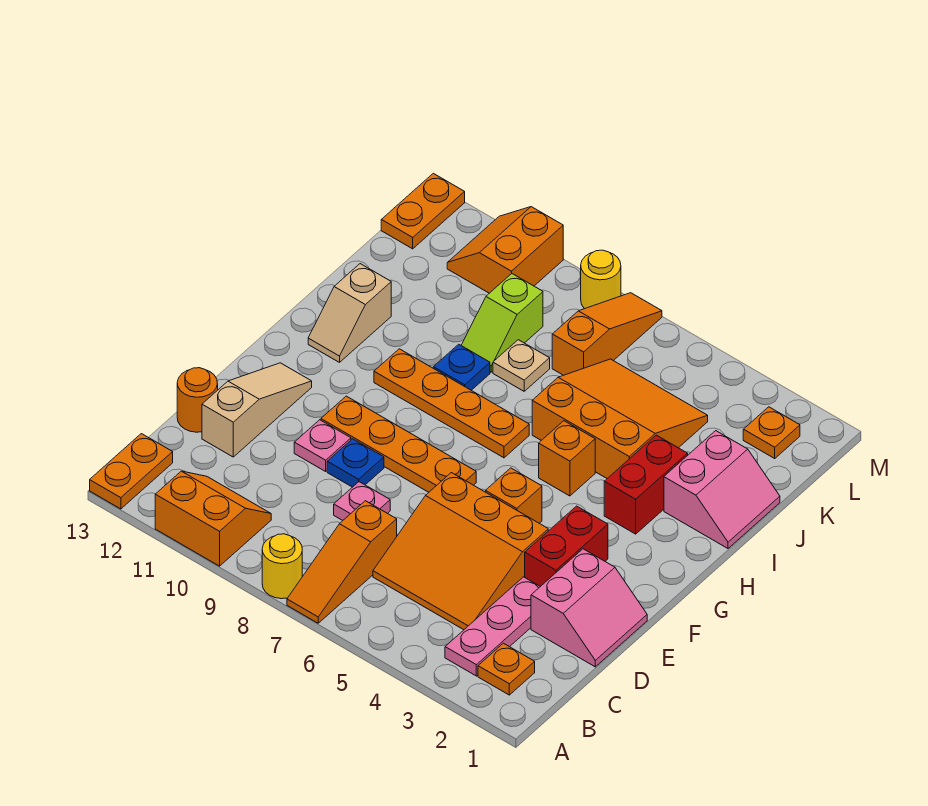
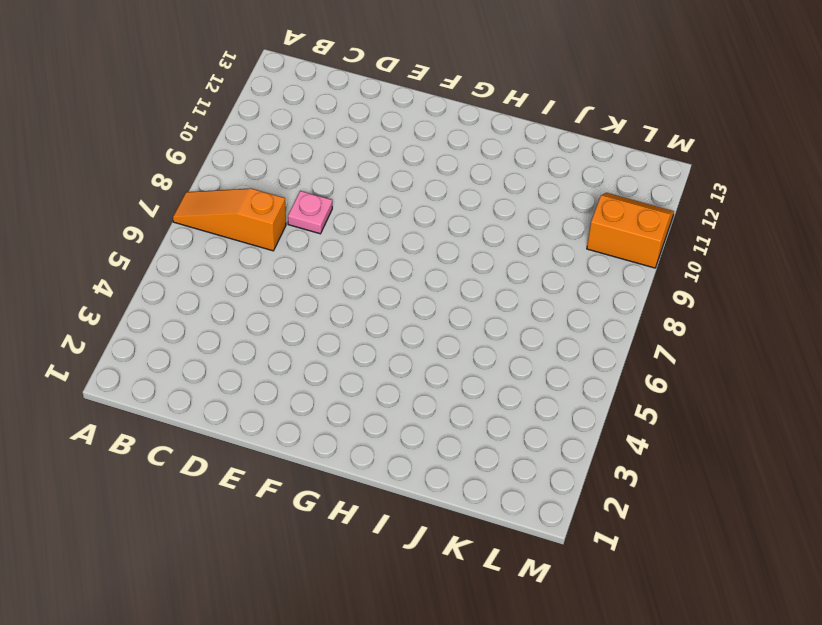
none -> yellow 1x1 round brick [262,534,302,599]
none -> orange 2x2 slope [155,471,271,566]
none -> orange 1x2 plate [90,434,173,509]
none -> orange 1x1 plate [478,643,535,695]

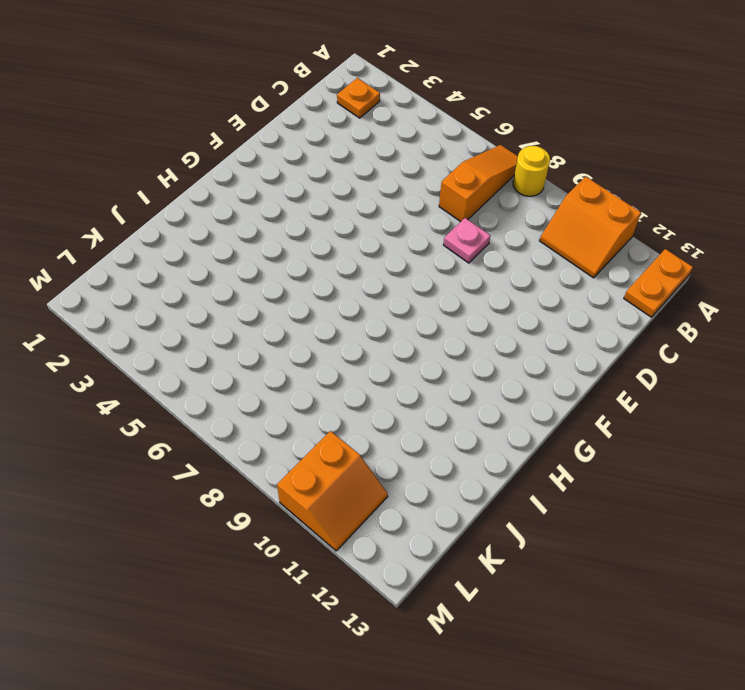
none -> pink 1x3 plate [445,577,540,676]
none -> orange 3x3 slope [373,473,548,630]
none -> pink 2x2 slope [531,549,647,667]
none -> tan 1x3 slope [202,363,312,457]

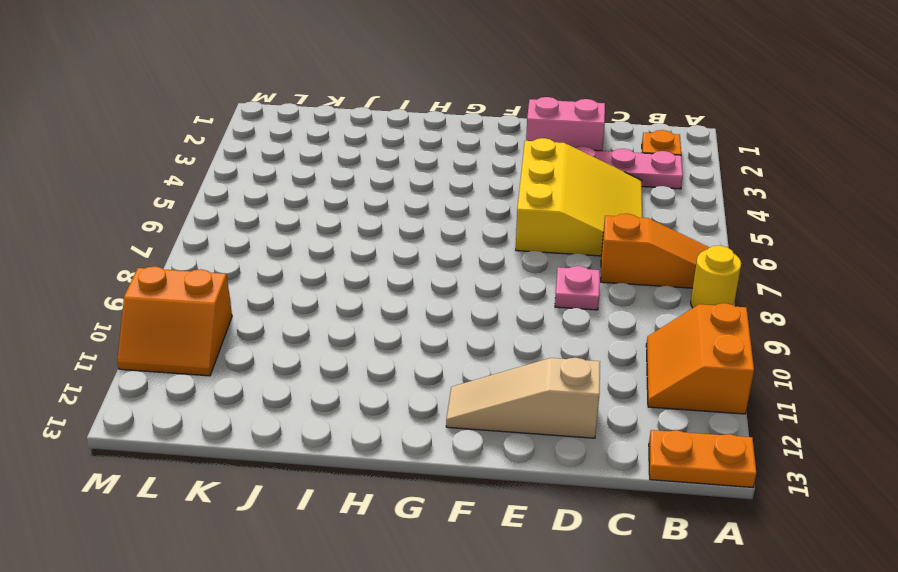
yellow 3x3 slope [516,138,642,256] -> orange 3x3 slope [373,473,548,630]
none -> orange 1x1 round brick [177,368,218,432]
none -> red 1x2 brick [525,506,608,587]
none -> blue 1x1 plate [327,439,384,487]
none -> pink 1x1 plate [294,420,351,471]

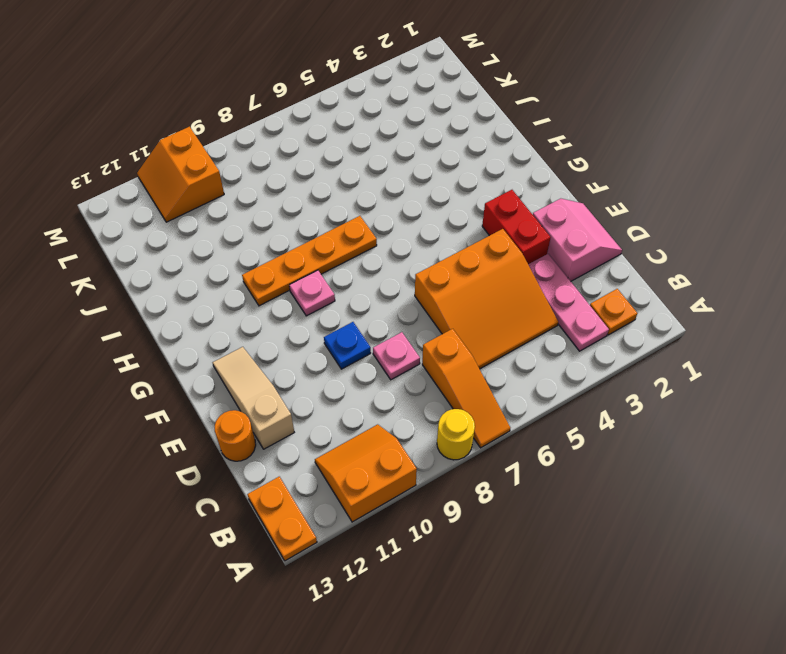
pink 1x1 plate [289,270,335,316] -> pink 1x1 plate moved to [294,420,351,471]
none -> orange 1x1 brick [486,468,542,523]
none -> orange 1x4 plate [321,396,476,492]
none -> red 1x2 brick [604,435,688,534]
none -> orange 1x1 brick [539,421,595,496]

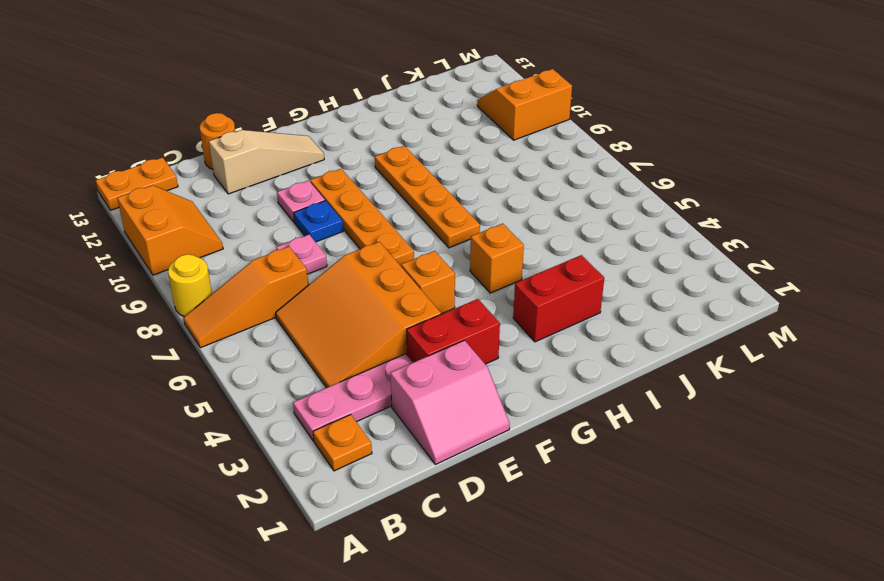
none -> tan 1x2 slope [308,264,391,362]
none -> pink 2x2 slope [664,431,780,548]
none -> orange 3x3 slope [532,359,708,478]
none -> blue 1x1 plate [433,344,490,390]

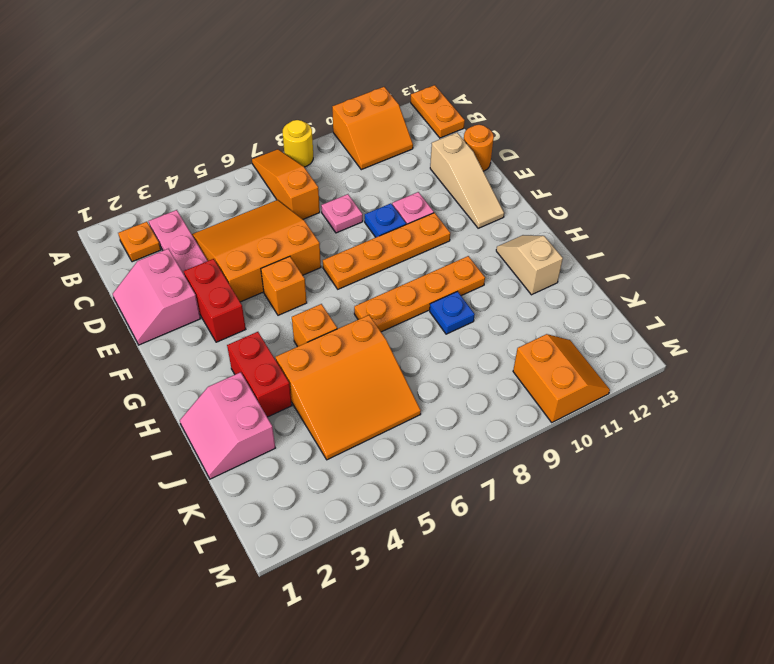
none -> tan 1x1 plate [493,340,550,391]
none -> lime 1x2 slope [461,274,543,372]
none -> orange 1x3 slope [552,293,662,375]
none -> orange 1x1 plate [743,407,800,458]

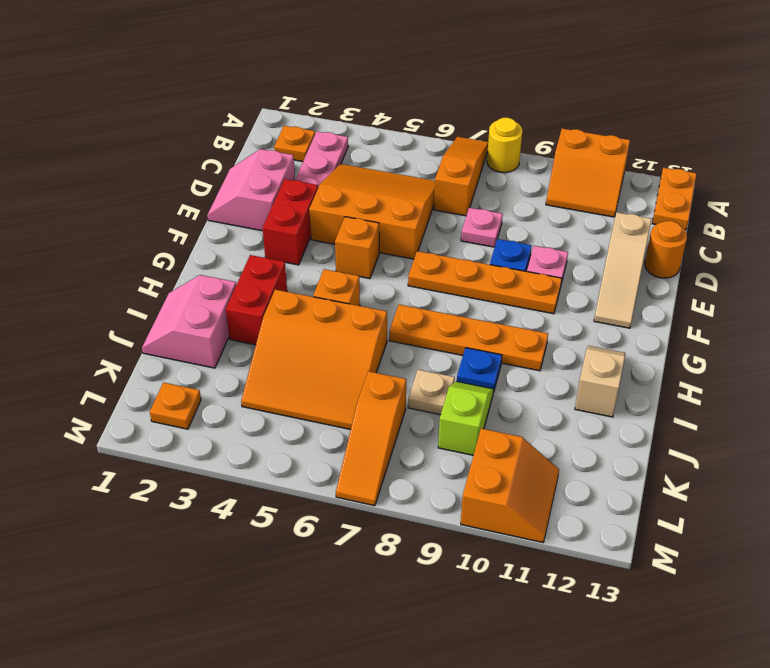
none -> orange 1x2 plate [381,173,465,249]
none -> yellow 1x1 round brick [581,250,621,309]

